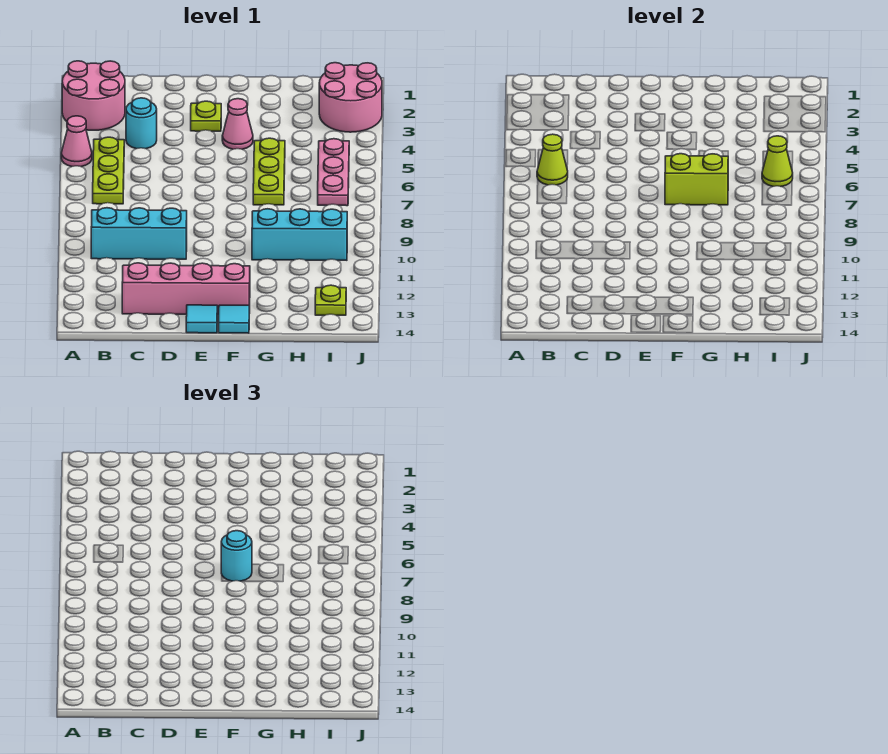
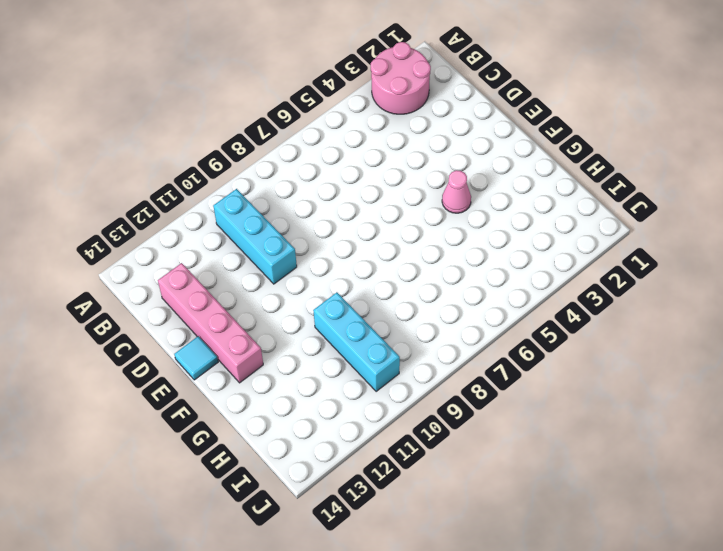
none -> pink 1x1 cone [61,116,92,167]
none -> lime 1x3 plate [93,137,124,204]
none -> cyan 1x1 round brick [126,98,157,149]

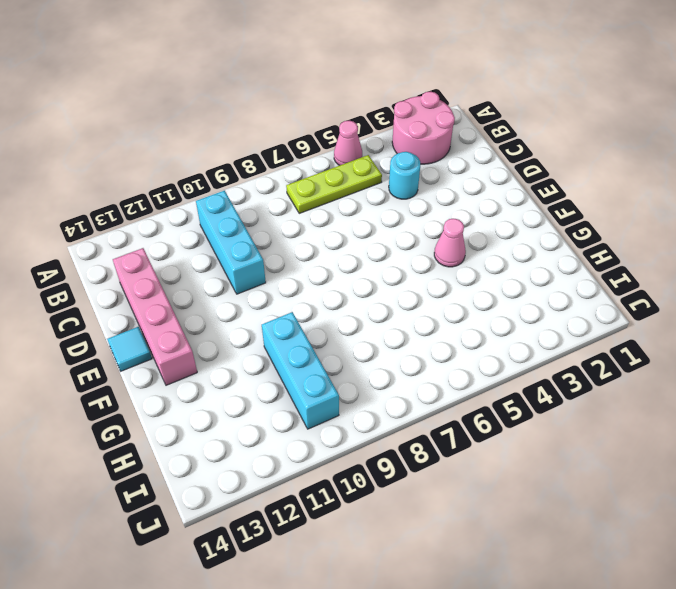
none -> lime 1x1 plate [191,101,221,131]
none -> cyan 1x1 tile [219,305,249,333]
none -> lime 1x3 plate [253,138,285,205]

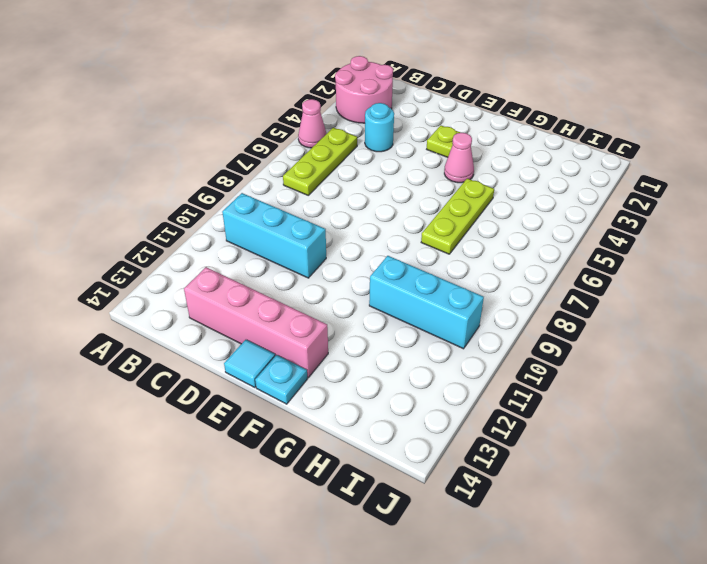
cyan 1x1 plate [255,355,308,404] -> cyan 1x1 tile [219,305,249,333]
none -> pink 2x2 round brick [319,63,382,132]
none -> pink 1x3 plate [318,139,349,206]
none -> lime 1x1 plate [315,285,346,315]

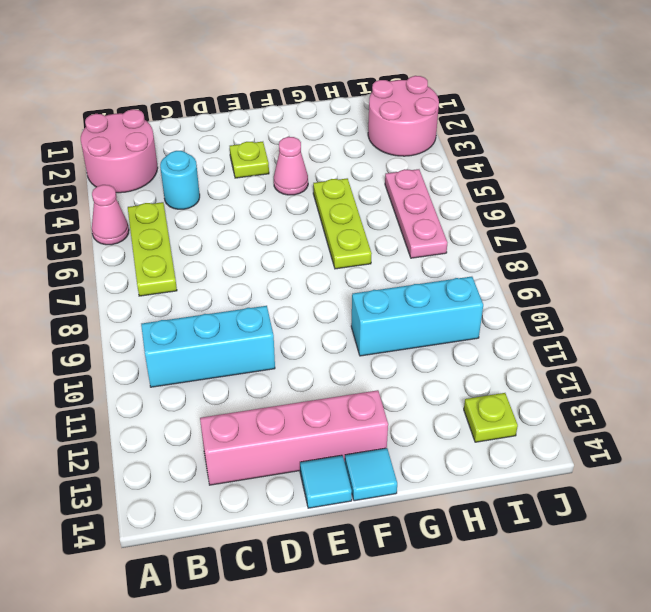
none -> lime 1x1 cone [537,134,568,185]
none -> lime 1x2 brick [665,154,728,205]
none -> lime 1x1 cone [762,136,793,186]

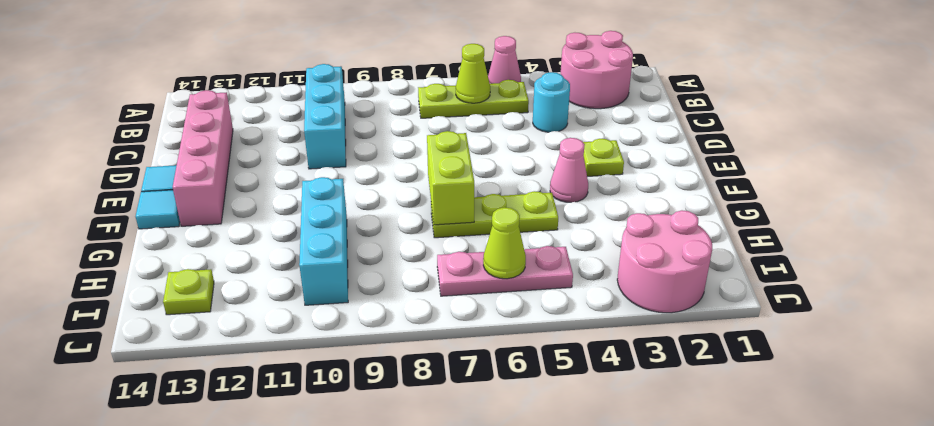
none -> cyan 1x1 round brick [221,531,252,581]

